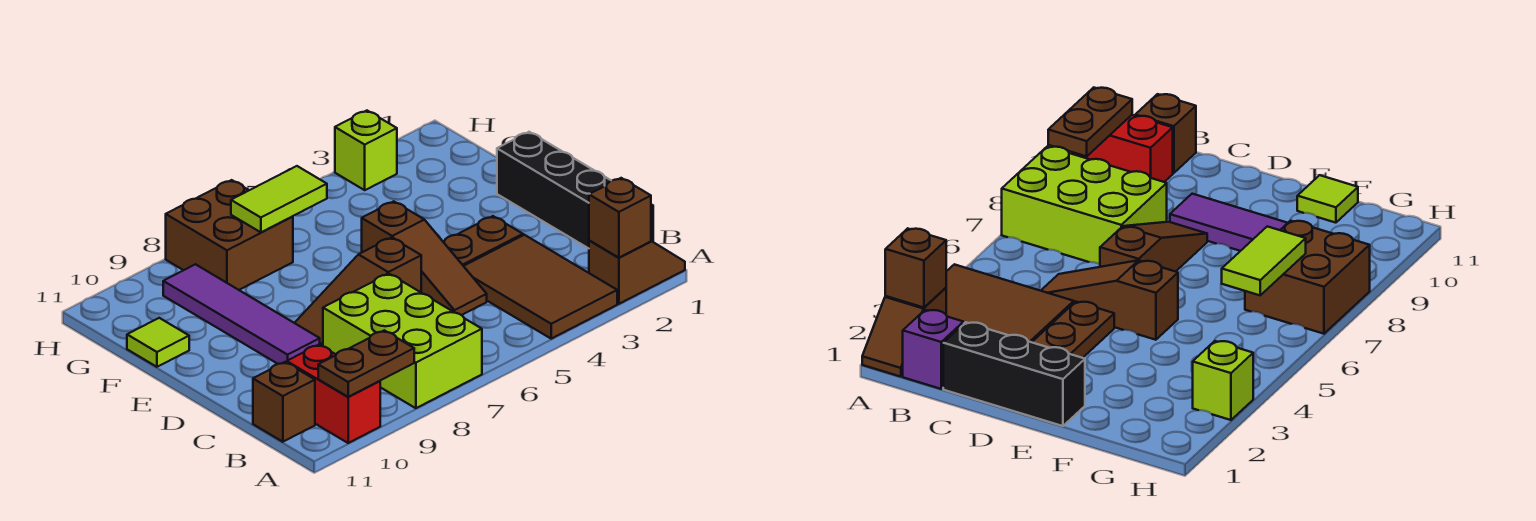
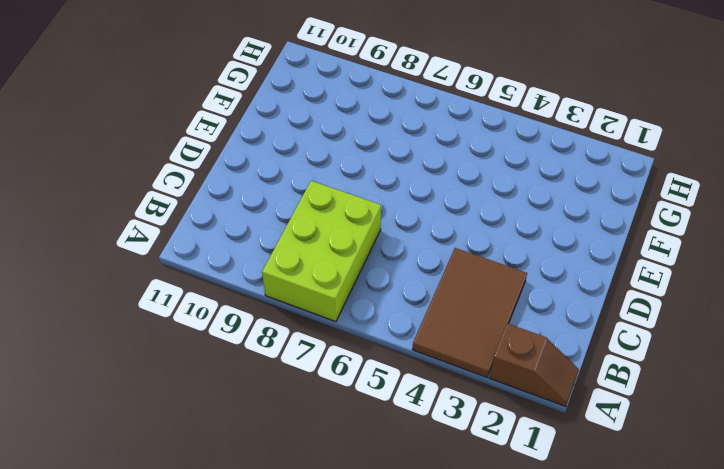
none -> red 1x2 brick [287,345,380,443]
none -> purple 1x1 brick [903,310,964,389]
none -> brown 1x1 brick [253,362,315,442]

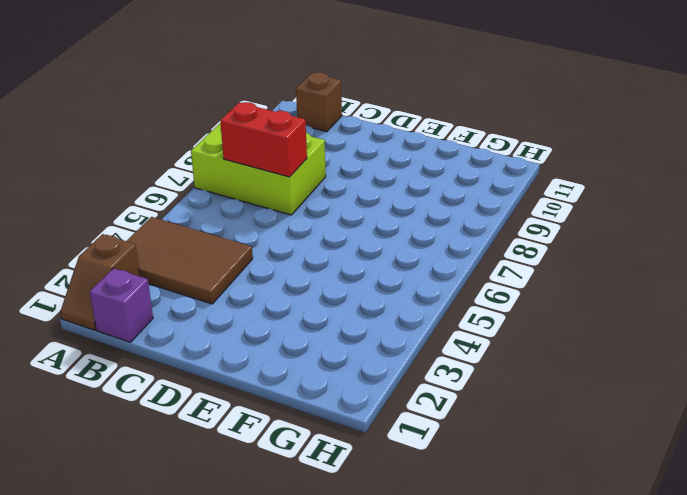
red 1x2 brick [220,102,307,177] -> red 1x2 brick moved to [287,345,380,443]
none -> black 1x3 brick [497,132,611,248]
none -> brown 1x3 slope [362,201,487,315]
none -> brown 1x2 plate [443,216,523,266]

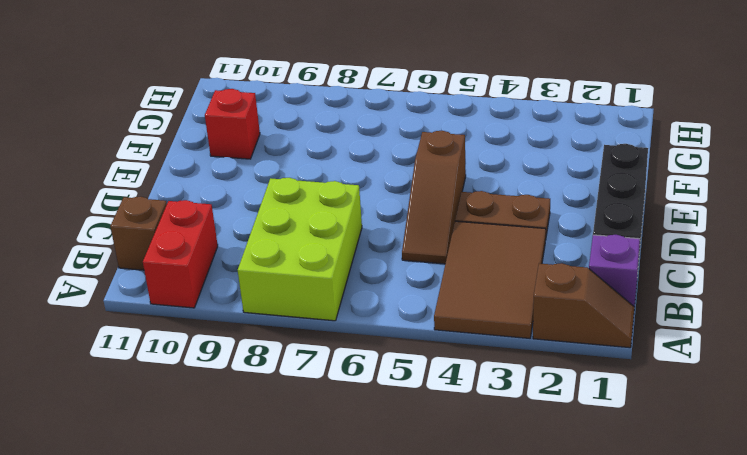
red 1x1 brick [205,89,260,159] -> none
none -> brown 1x3 slope [295,238,421,346]
none -> purple 1x4 tile [163,264,320,364]
none -> lime 1x1 tile [127,318,189,367]

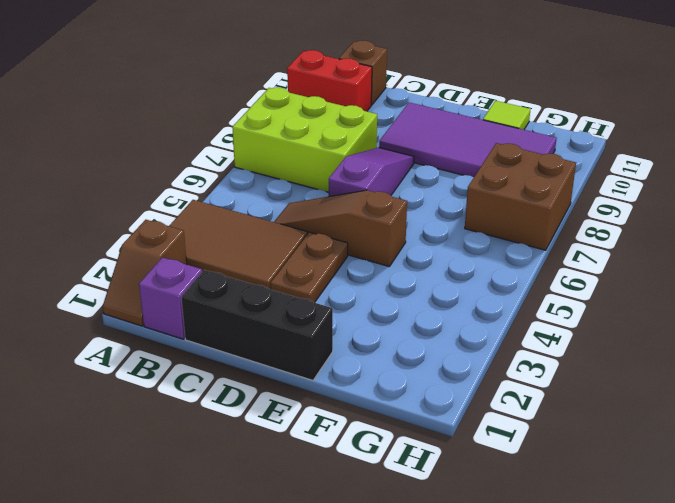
purple 1x3 slope [329,148,414,196] -> brown 1x3 slope [295,238,421,346]
purple 2x4 tile [379,102,557,177] -> purple 1x4 tile [163,264,320,364]
none -> lime 1x1 brick [335,111,397,190]
none -> brown 1x1 brick [589,178,651,258]
none -> brown 1x2 plate [318,330,414,397]

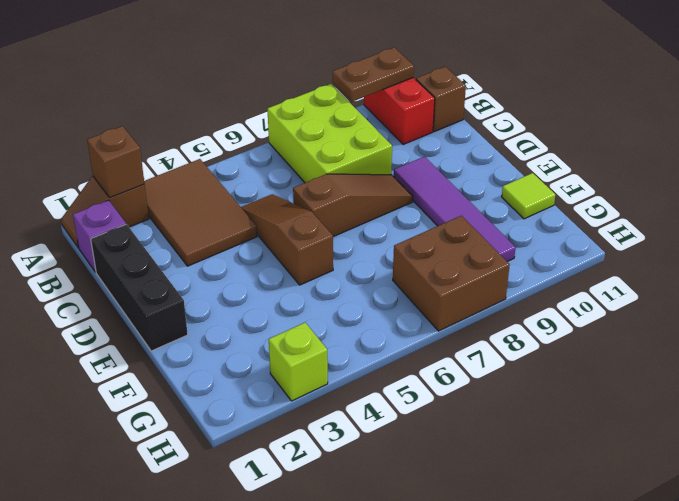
none -> brown 1x2 plate [443,216,523,266]
none -> lime 1x2 tile [231,166,327,232]

